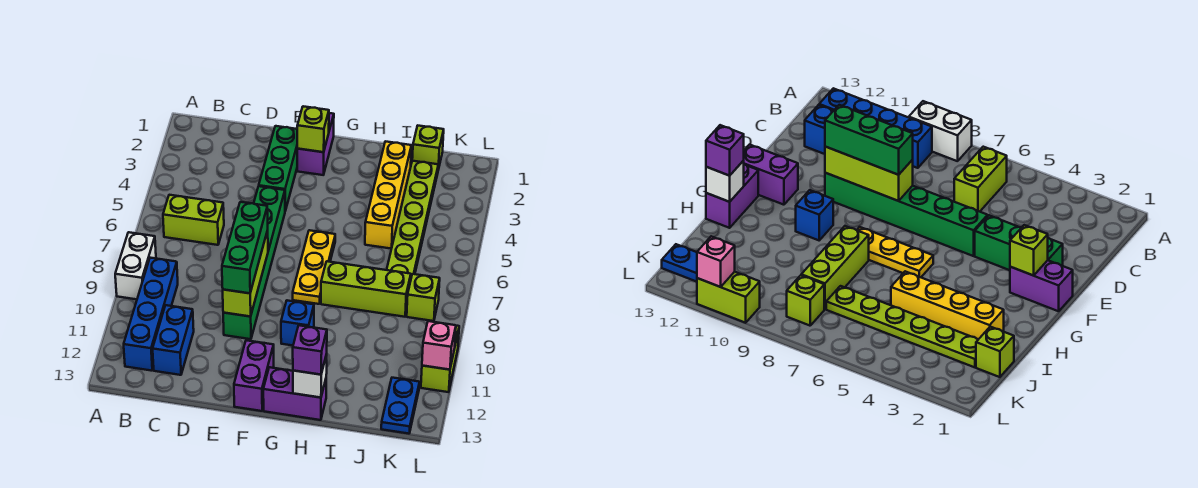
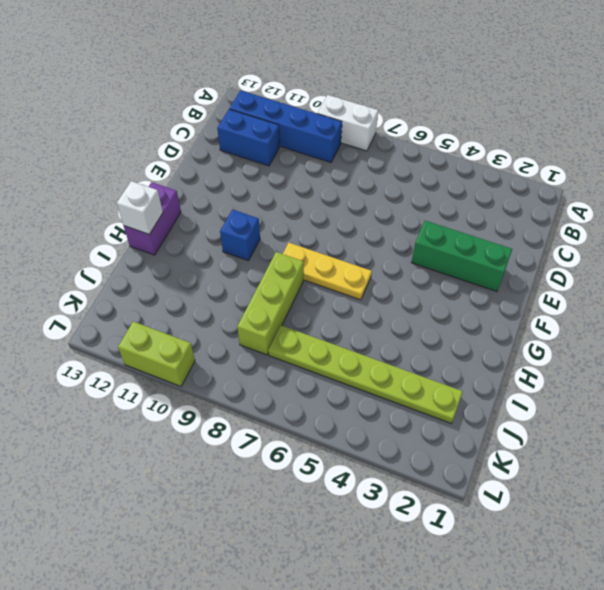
none -> lime 1x2 brick [163,195,224,245]
none -> green 1x6 brick [223,186,285,339]
none -> purple 1x2 brick [297,113,334,175]

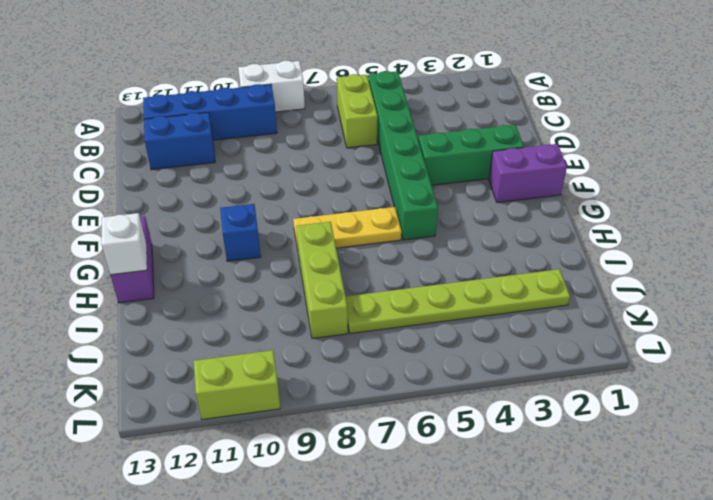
green 1x6 brick [368,71,438,240] -> green 1x6 brick turned to [223,186,285,339]
none -> purple 1x2 brick [234,340,274,411]
none -> yellow 1x4 brick [365,141,411,249]
none -> lime 1x1 brick [412,126,444,170]

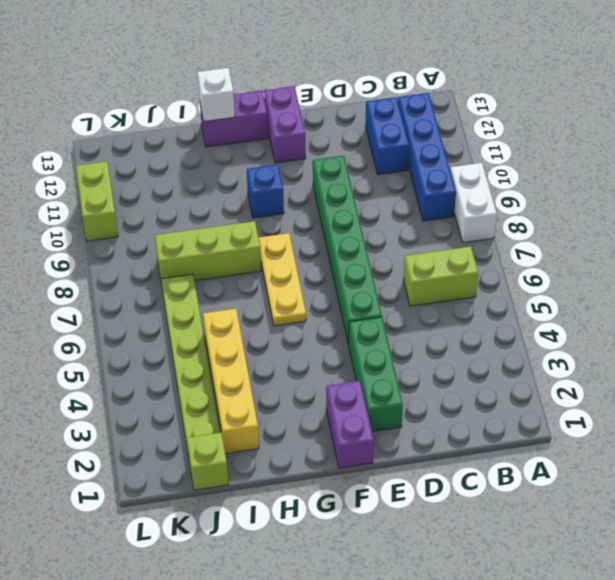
none -> lime 1x1 brick [407,274,440,321]
none -> blue 1x2 plate [381,378,420,434]
none -> lime 1x3 brick [223,231,268,317]

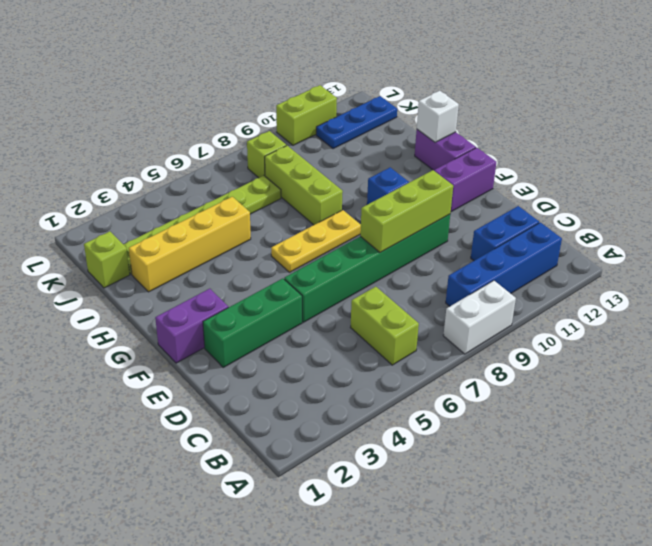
blue 1x3 plate [316,96,397,149] -> blue 1x2 plate [381,378,420,434]
none -> lime 1x1 brick [297,106,329,152]
none -> pink 1x1 brick [422,321,456,370]
none -> green 1x3 brick [222,202,268,293]

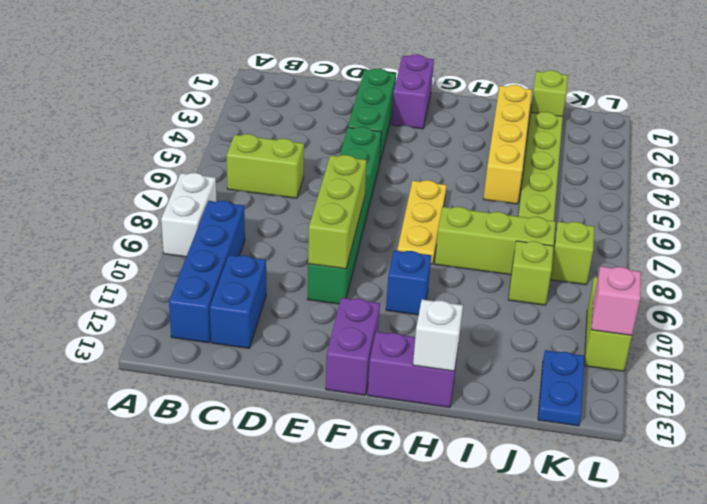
lime 1x1 brick [508,241,554,305] -> lime 1x1 brick moved to [297,106,329,152]
none -> green 1x3 brick [222,202,268,293]
none -> purple 1x1 brick [293,325,327,375]

